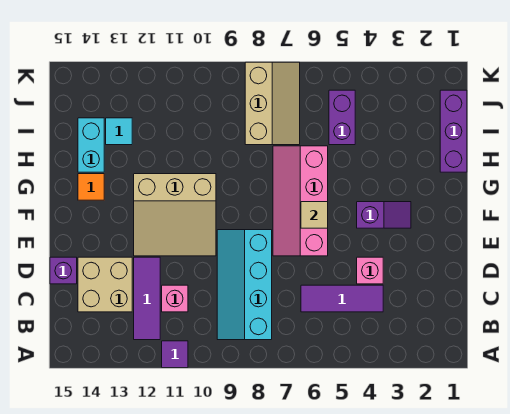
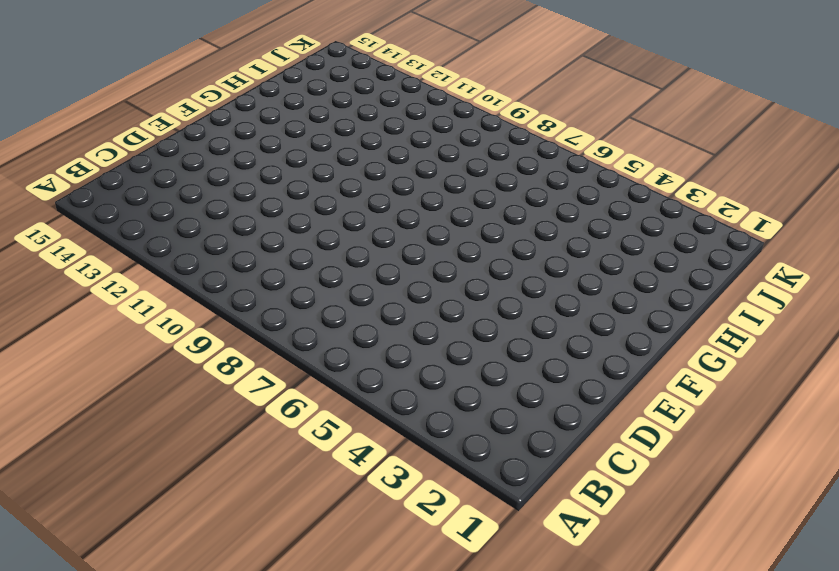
none -> purple 1x1 tile [162,341,188,368]
none -> cyan 2x4 slope [217,230,272,340]
none -> purple 1x3 tile [134,257,160,340]

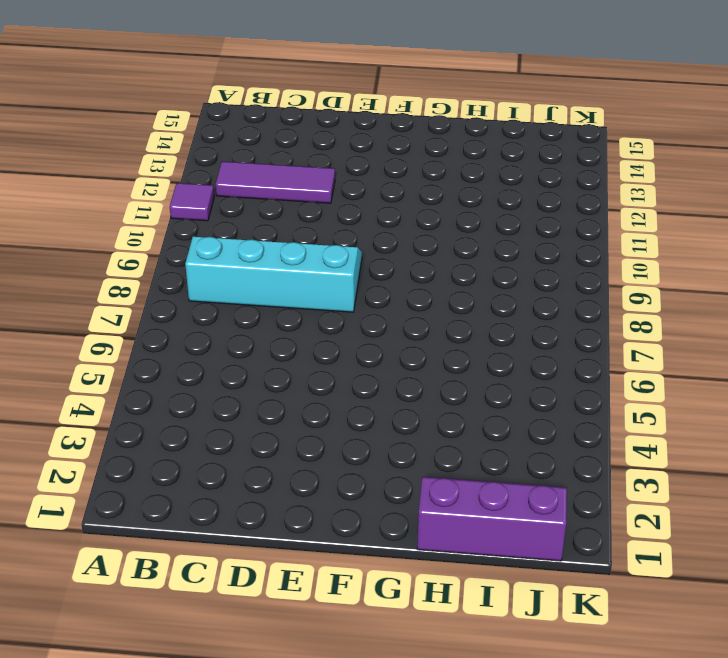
none -> purple 1x3 tile [301,285,383,312]
none -> pink 1x1 brick [162,285,188,312]
none -> tan 2x2 brick [78,257,132,312]

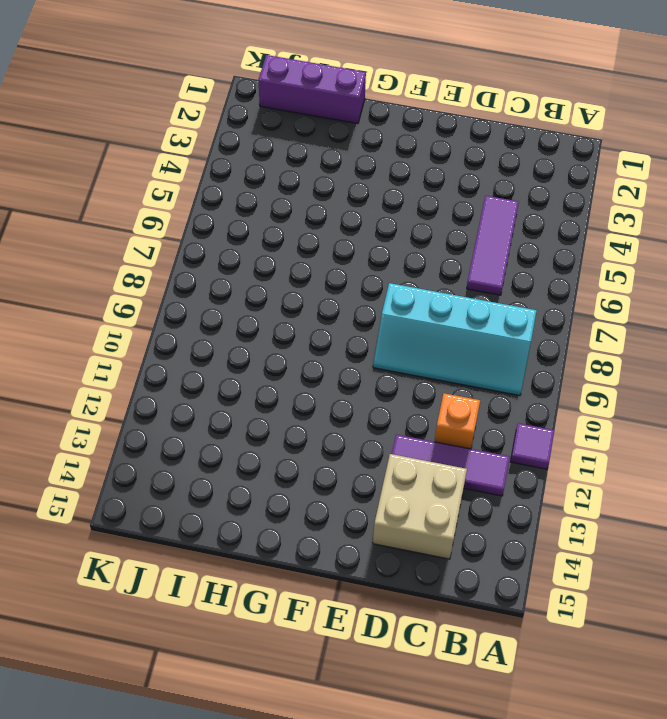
orange 1x1 brick [435,393,480,449] -> pink 1x1 brick [162,285,188,312]
none -> pink 1x1 brick [357,257,383,284]
none -> purple 1x1 brick [50,257,77,284]
none -> pink 2x4 slope [273,146,328,256]

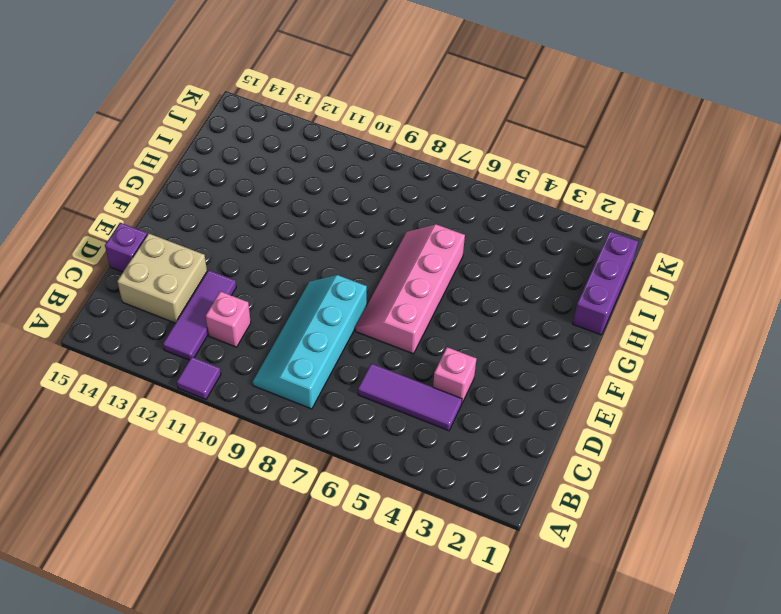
none -> tan 3x3 slope [134,174,216,256]
none -> purple 1x2 slope [357,202,411,228]
none -> orange 1x1 tile [78,174,104,200]

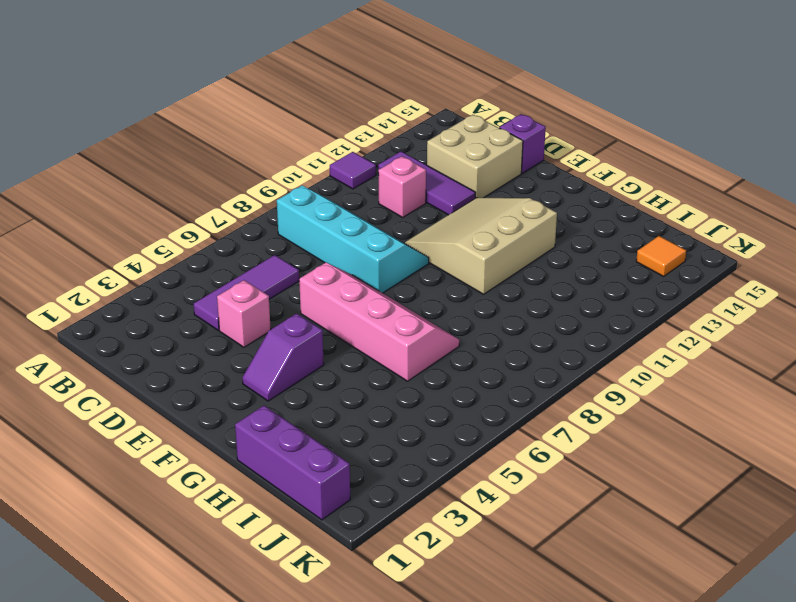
orange 1x1 tile [636,236,686,276] -> orange 1x1 tile moved to [78,174,104,200]
none -> cyan 1x2 brick [78,118,104,172]
none -> purple 1x2 brick [329,90,355,145]
none -> tan 2x3 slope [245,62,300,145]

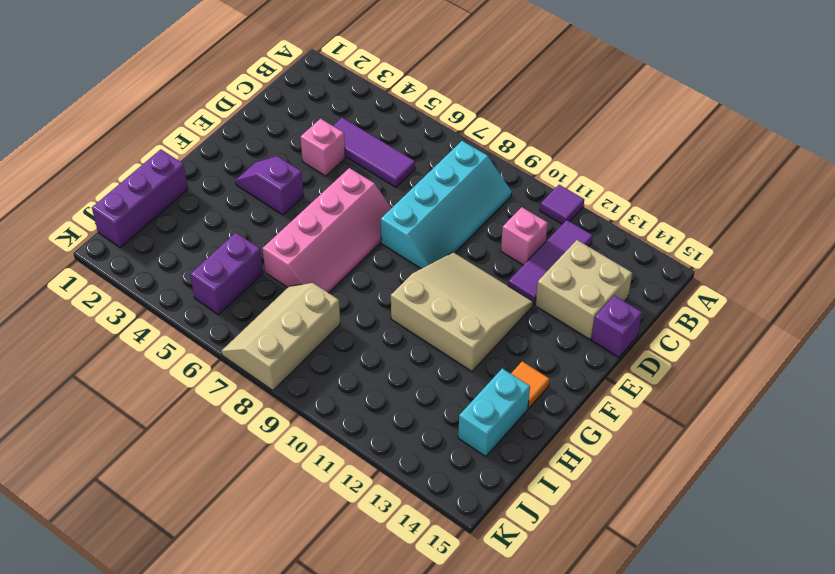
none -> cyan 1x1 tile [106,118,132,145]
none -> tan 1x1 tile [301,202,328,228]

